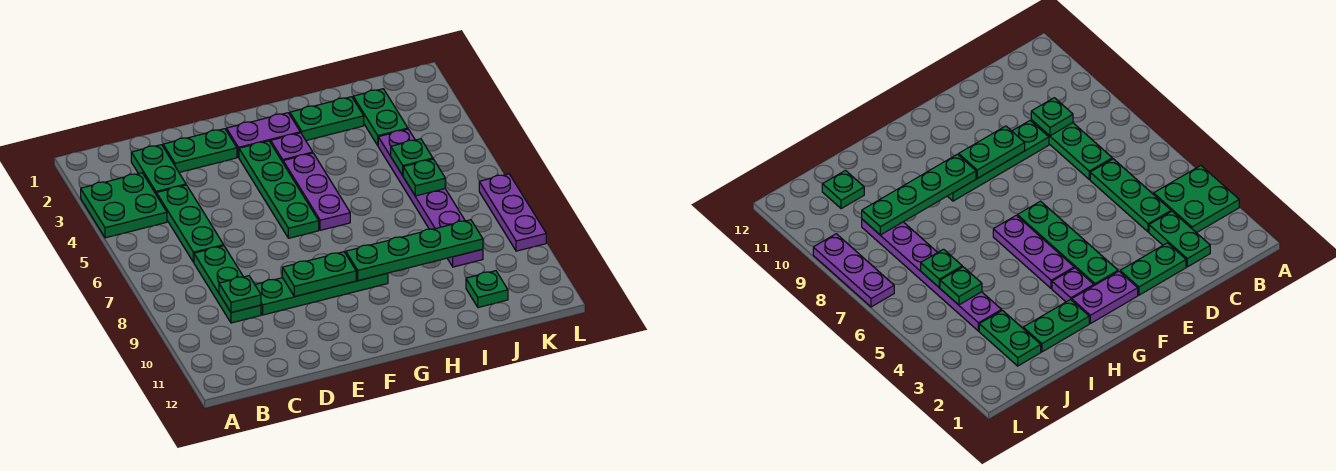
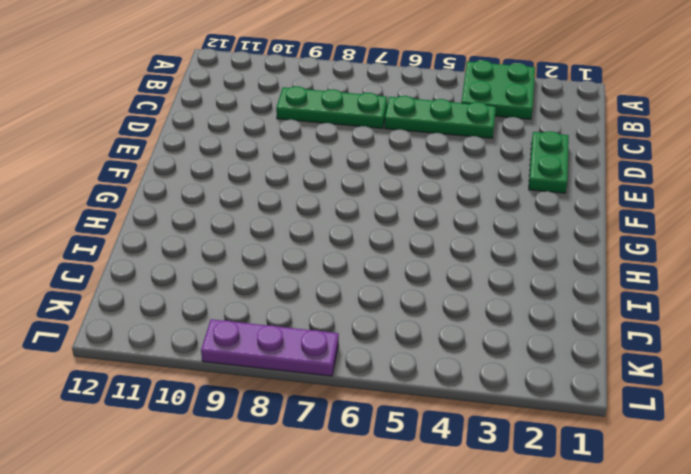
none -> green 1x2 plate [131,145,186,194]
none -> green 1x4 plate [255,273,388,315]
none -> purple 1x2 plate [227,113,300,157]

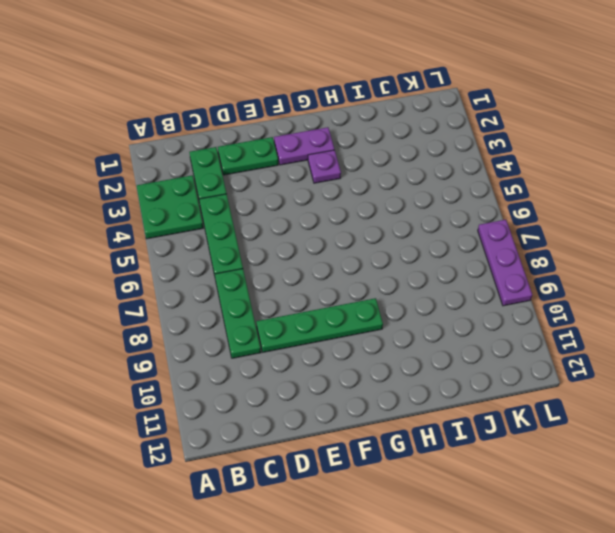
none -> green 1x4 plate [239,141,319,238]
none -> purple 1x3 plate [283,153,350,230]
none -> green 1x2 plate [290,97,364,140]

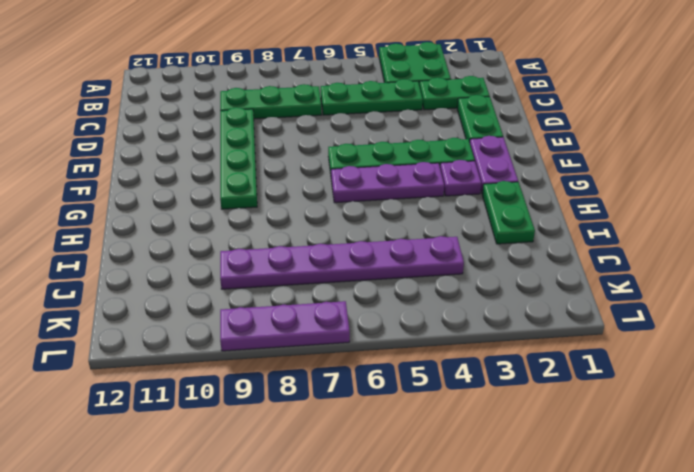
none -> green 1x2 plate [353,89,408,145]
none -> green 1x1 plate [466,271,508,307]
none -> green 1x1 plate [219,276,261,313]

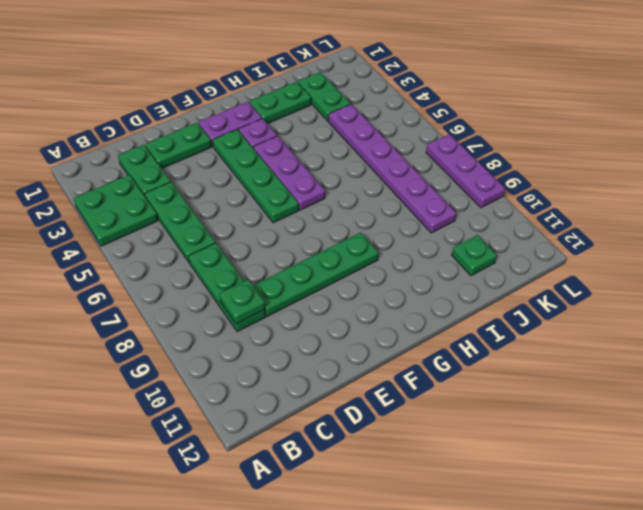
none -> green 1x2 plate [282,252,356,296]
none -> green 1x4 plate [346,220,483,281]
none -> green 1x1 plate [391,139,433,175]

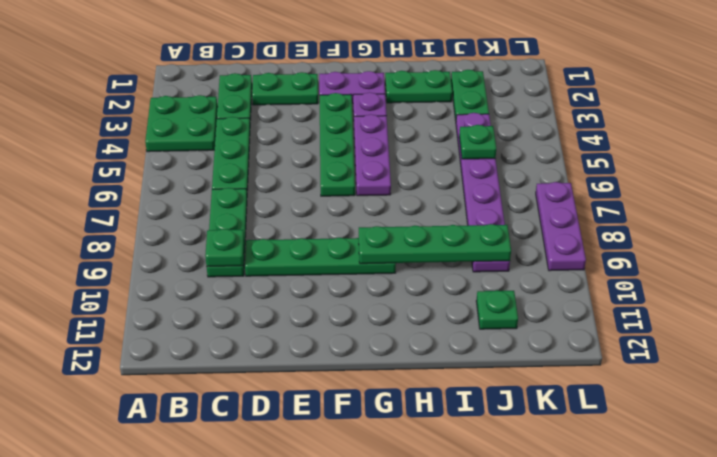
none -> green 1x2 plate [282,252,356,296]
none -> green 1x1 plate [403,159,445,196]

